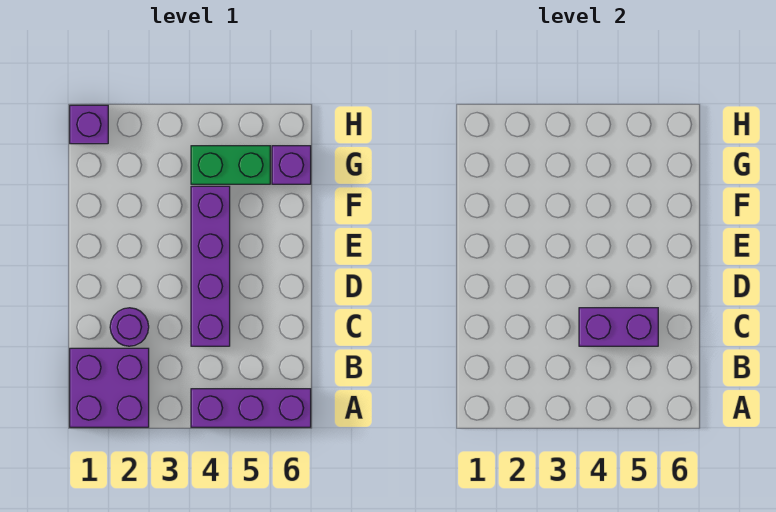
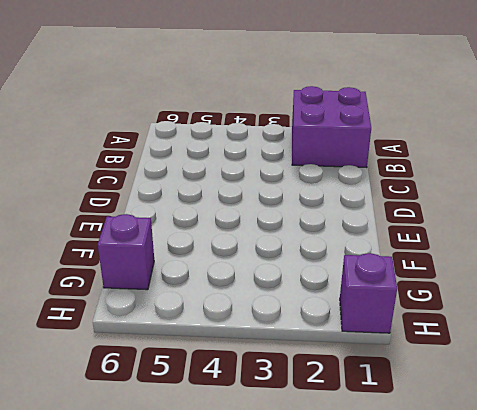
none -> purple 1x3 brick [191,389,311,427]
none -> purple 1x1 round brick [110,308,149,346]

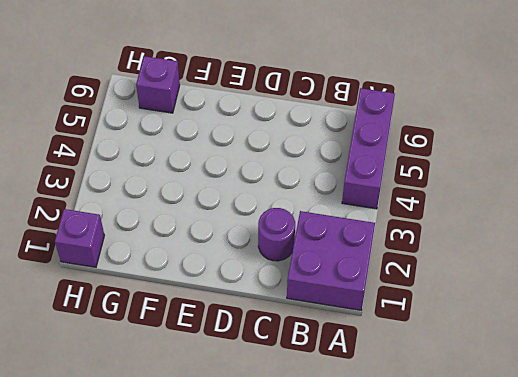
none -> purple 1x4 brick [191,186,230,346]
none -> green 1x2 brick [191,146,270,184]

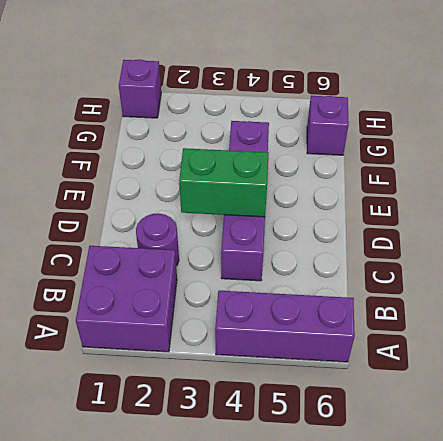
green 1x2 brick [179,148,268,217] -> green 1x2 brick moved to [191,146,270,184]
none -> purple 1x2 brick [579,308,658,346]

